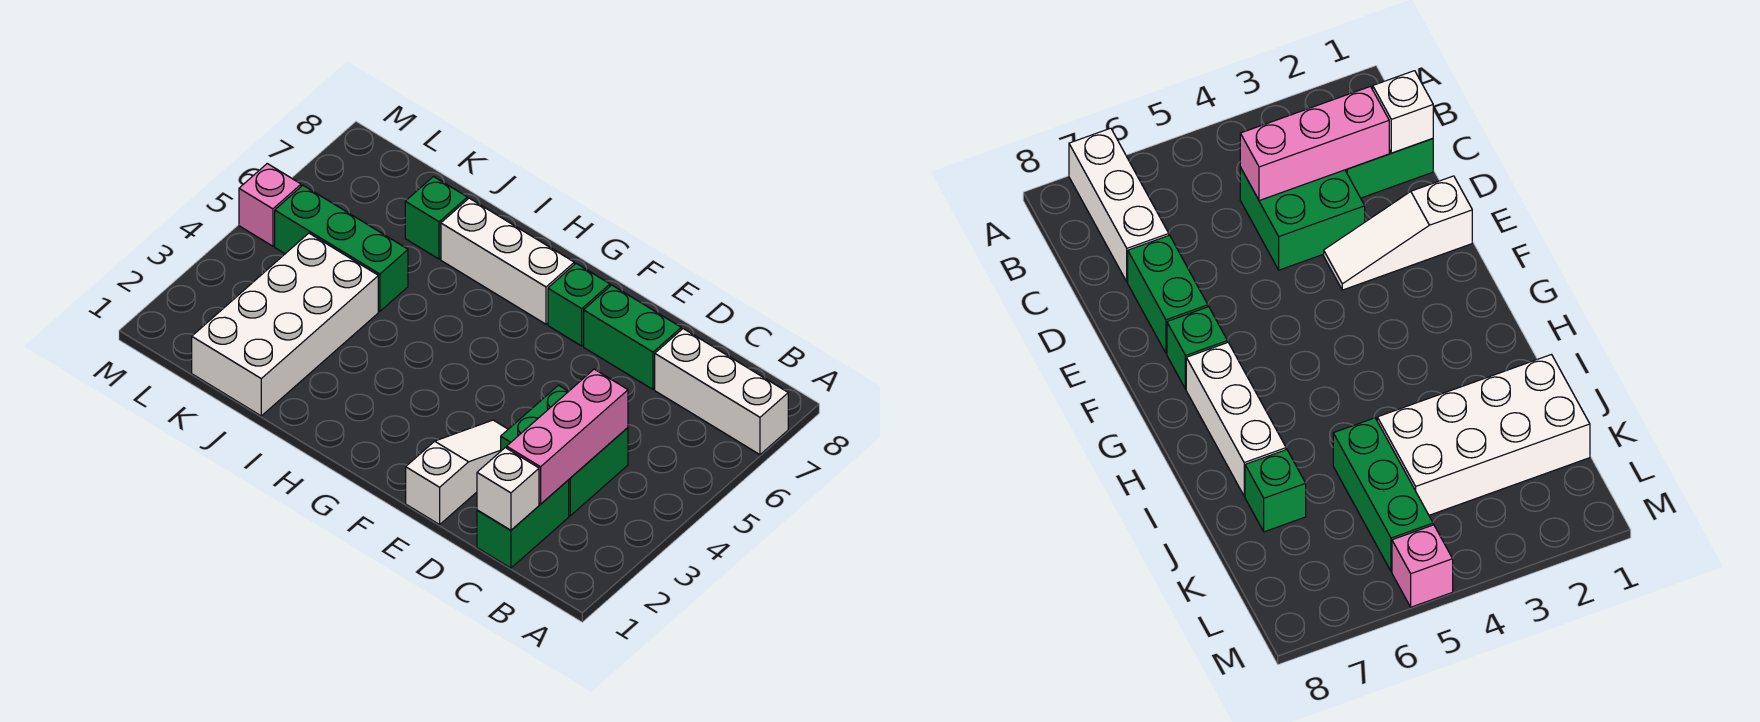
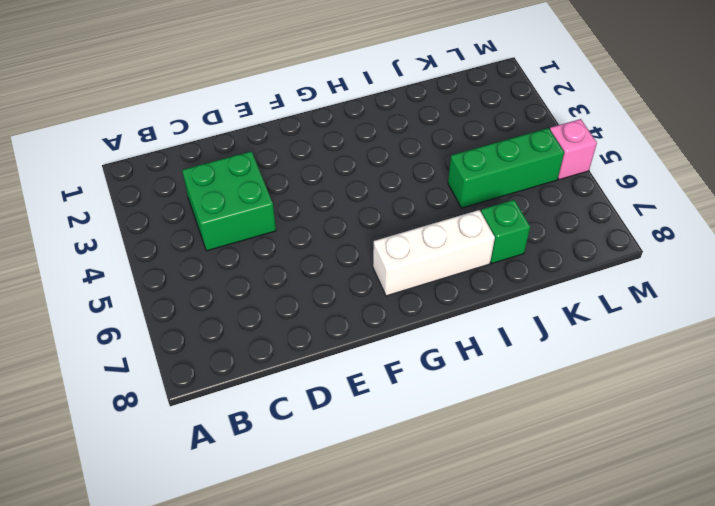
none -> white 1x3 brick [655,329,788,455]
none -> green 1x2 brick [477,480,569,568]
none -> green 1x2 brick [584,285,681,389]

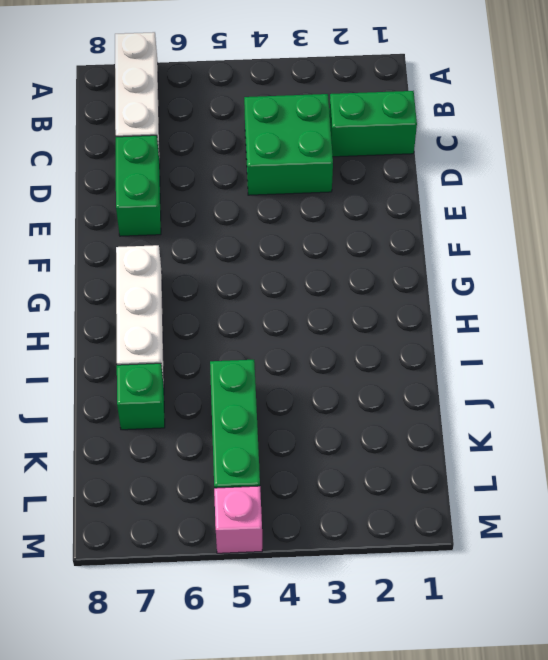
none -> white 1x3 slope [406,420,508,525]
none -> green 1x1 brick [548,264,610,346]
none -> white 2x4 brick [192,233,378,416]

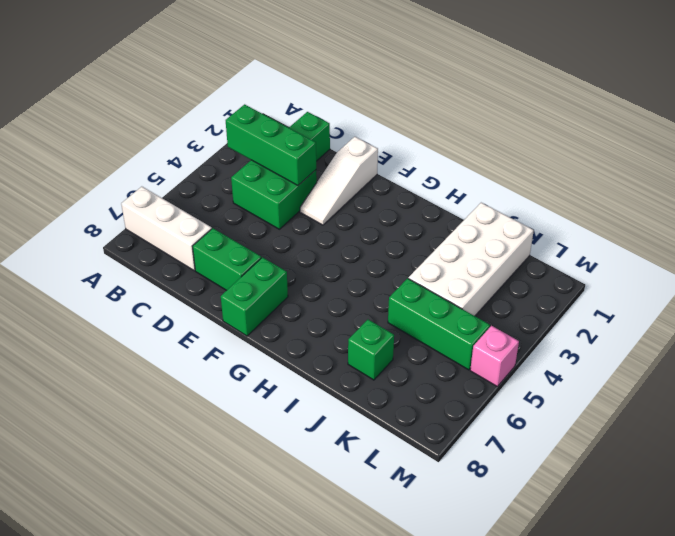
green 1x3 brick [226,104,316,185] -> pink 1x3 brick [507,369,628,504]
green 1x2 brick [221,257,288,336] -> green 1x1 brick [548,264,610,346]
none -> white 1x3 brick [441,198,574,324]
none -> white 1x1 brick [477,448,539,530]

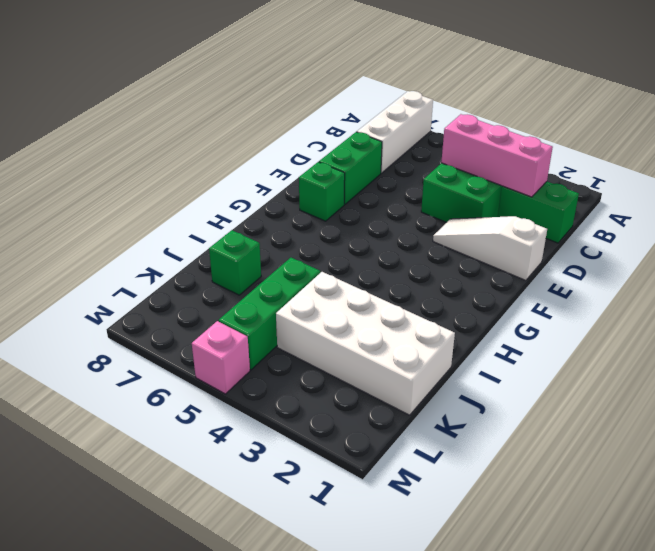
none -> white 1x3 brick [441,198,574,324]
none -> white 1x1 brick [477,448,539,530]

